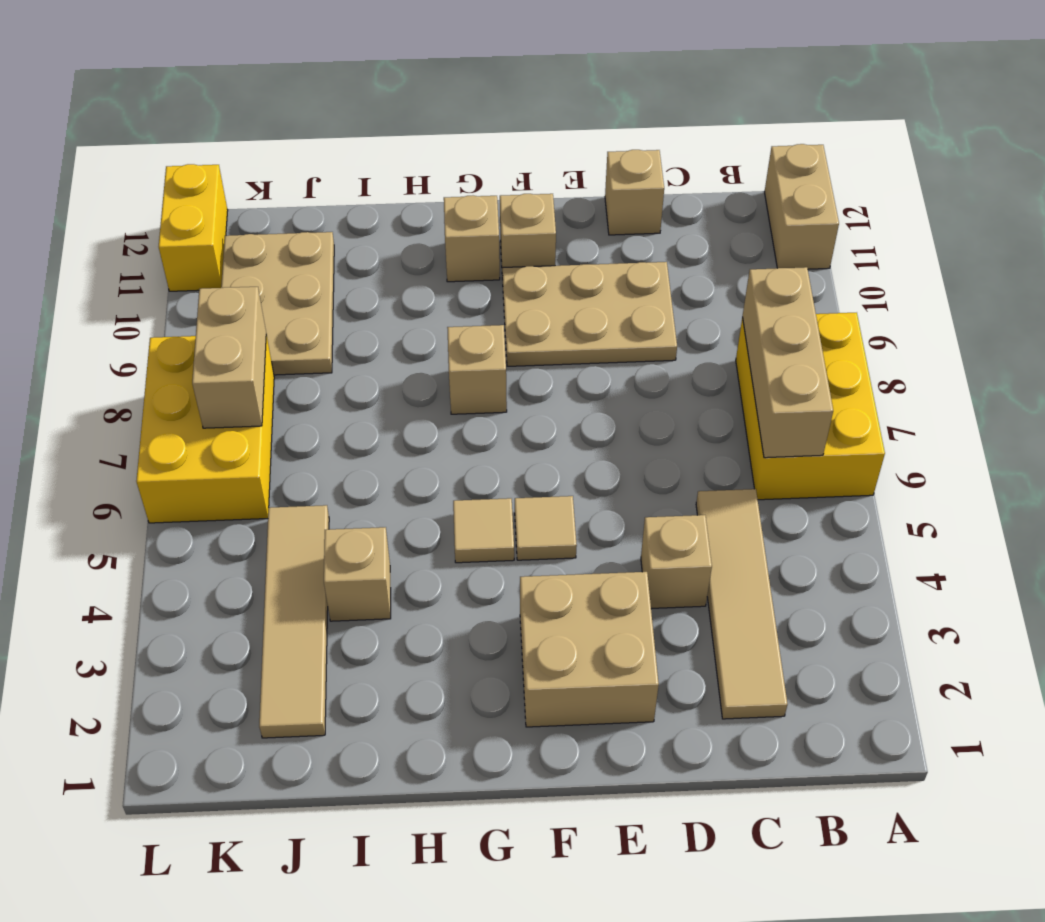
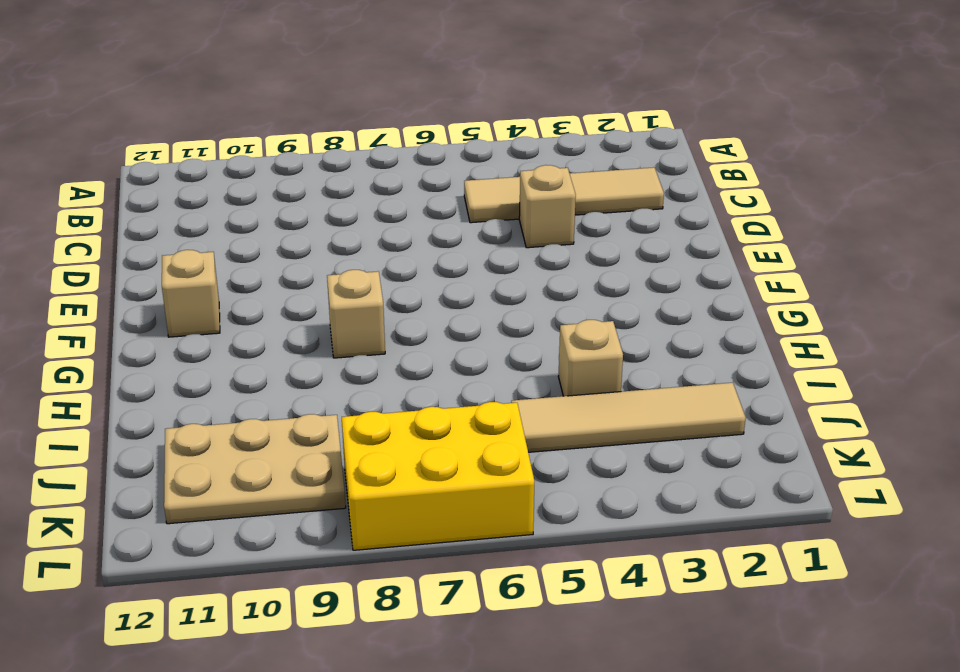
none -> yellow 2x3 brick [736,313,885,500]
none -> tan 1x2 brick [765,144,839,269]
none -> tan 2x3 plate [502,262,677,366]

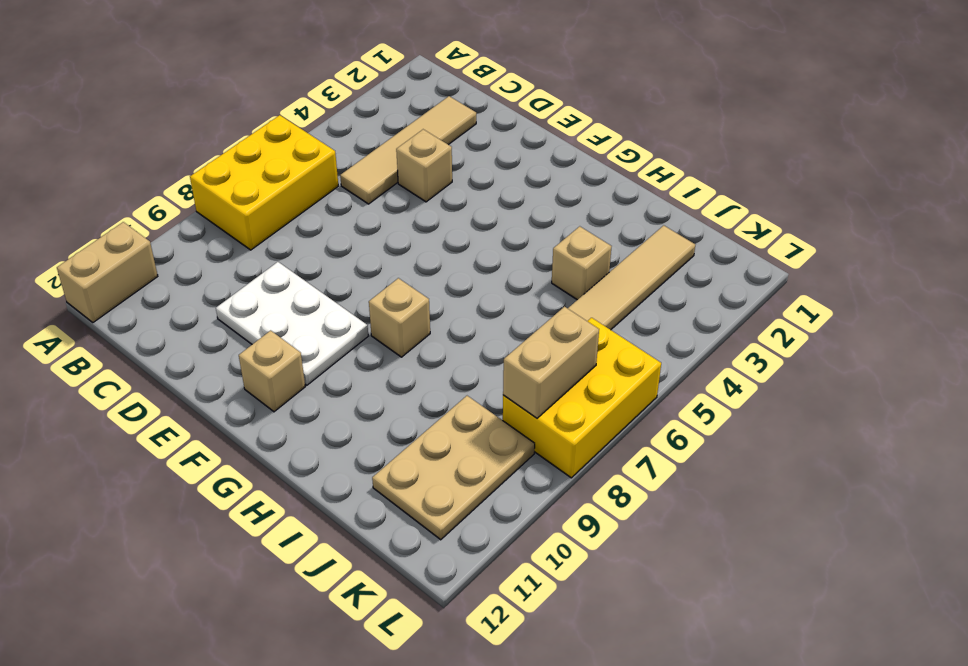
white 2x3 plate [216,262,368,385] -> tan 2x3 plate [502,262,677,366]
none -> tan 1x1 brick [605,150,664,235]
none -> tan 2x2 brick [520,572,659,727]
none -> tan 1x1 tile [515,496,577,560]

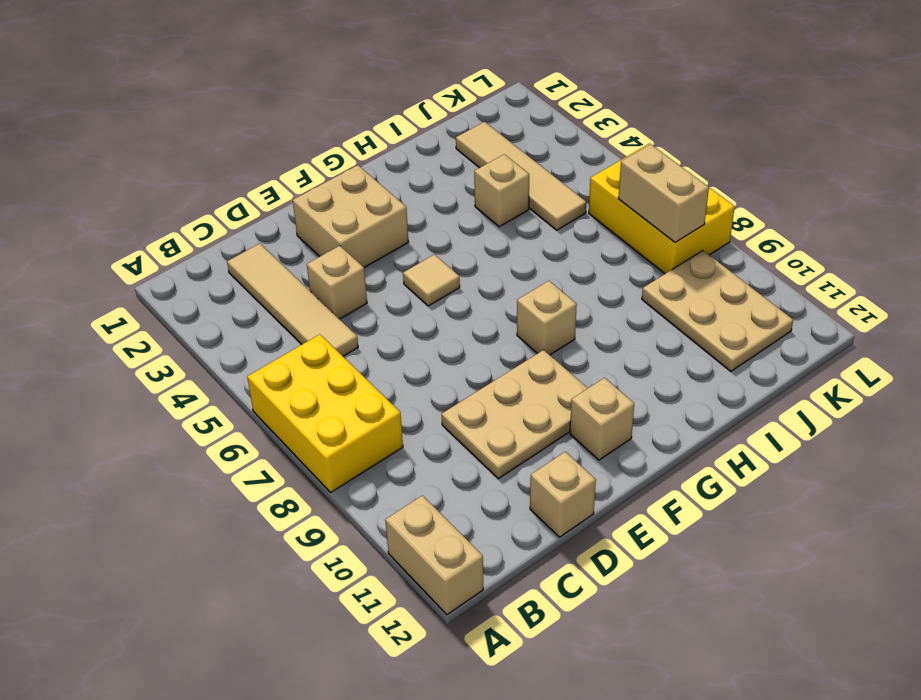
none -> tan 1x1 tile [453,498,514,563]
none -> tan 1x1 brick [444,196,500,282]
none -> yellow 1x2 brick [159,164,228,291]

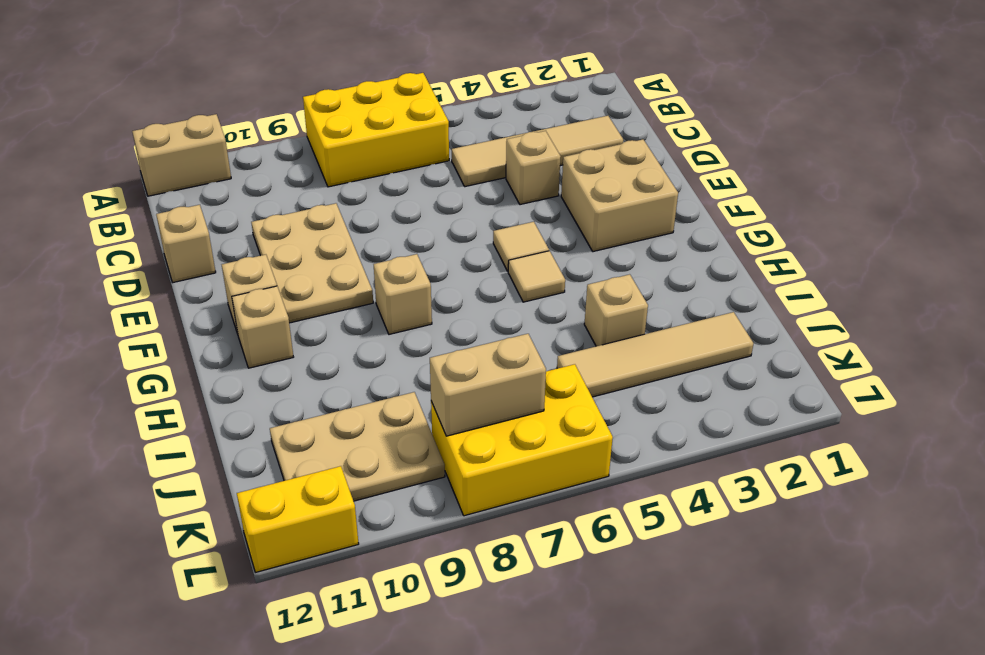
none -> tan 1x3 brick [742,267,833,458]

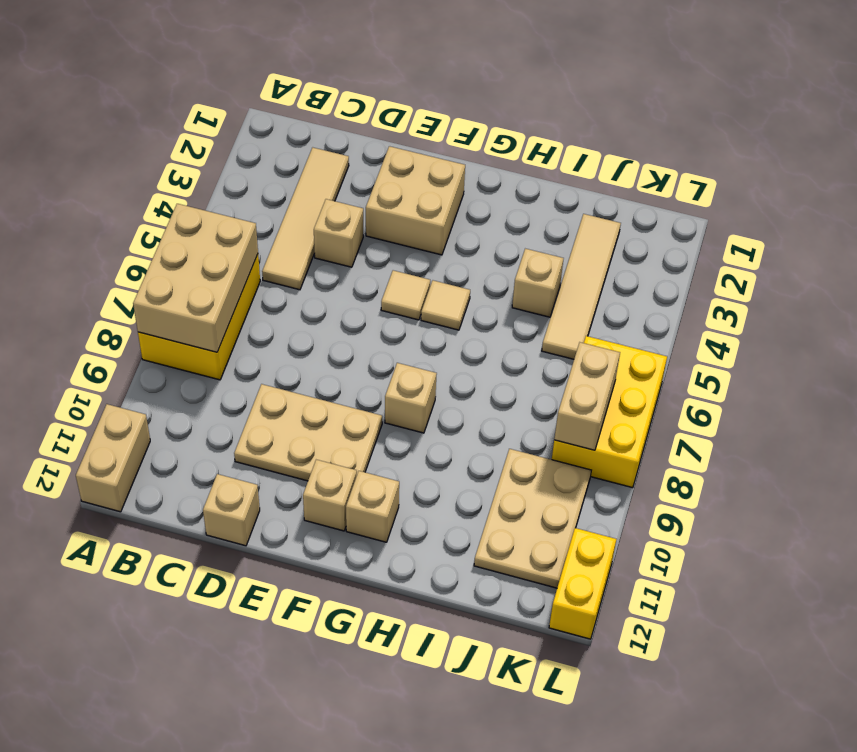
tan 2x3 brick [133,204,258,352] -> tan 1x3 brick [742,267,833,458]

